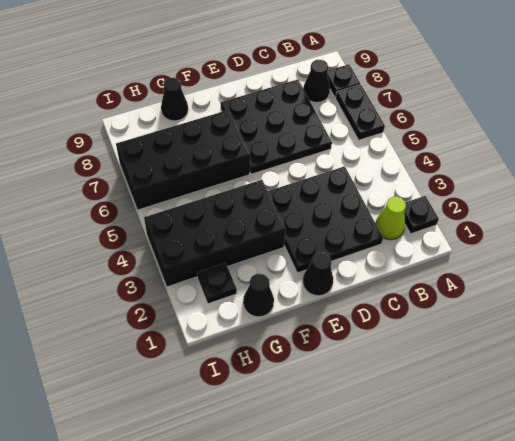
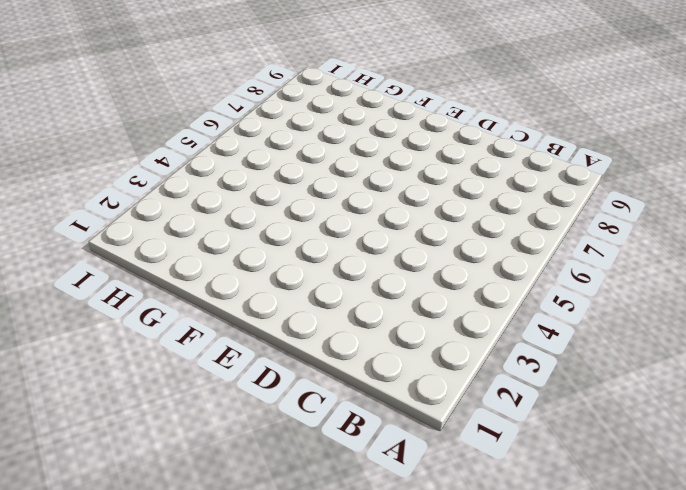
none -> black 1x1 plate [404,196,439,234]
none -> black 1x2 plate [336,85,385,140]
none -> black 1x1 plate [327,64,360,98]

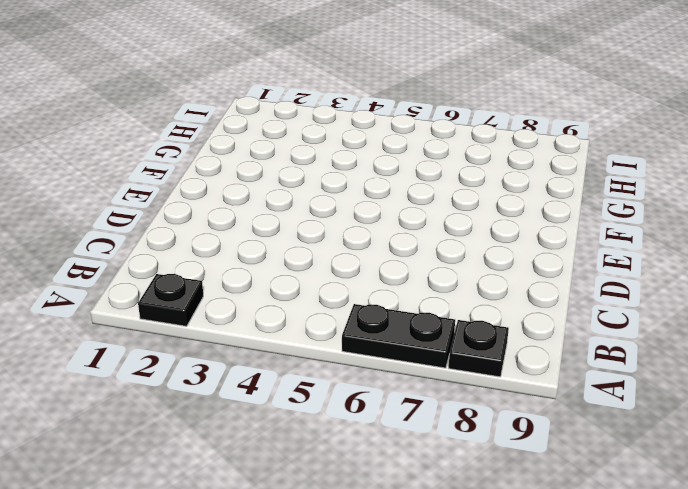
none -> lime 1x1 cone [376,196,406,240]
none -> black 1x1 cone [303,60,330,102]
none -> black 3x3 plate [268,166,383,273]

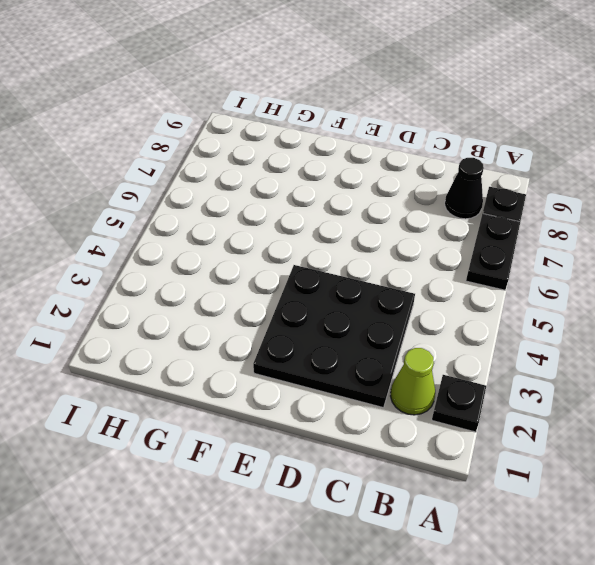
none -> black 3x3 plate [220,79,332,174]
none -> black 1x1 cone [303,252,333,296]
none -> black 2x4 brick [144,180,286,287]

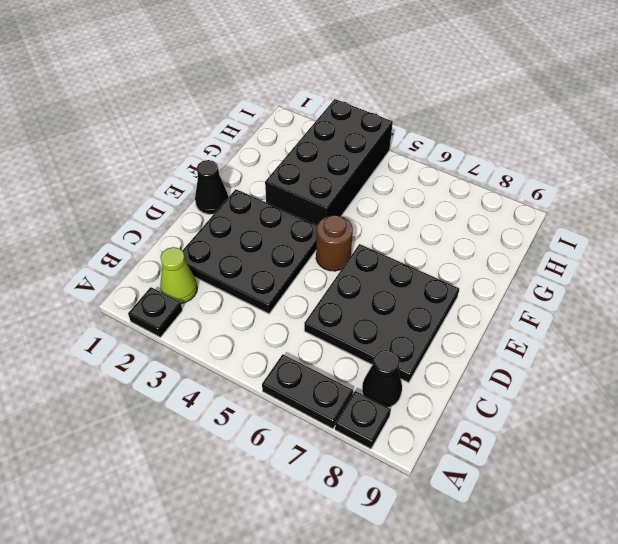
brown 1x1 round brick [316,215,353,271] -> none
none -> black 2x4 brick [116,110,250,210]
none -> black 1x1 cone [243,273,274,317]
none -> black 1x1 cone [161,78,188,121]

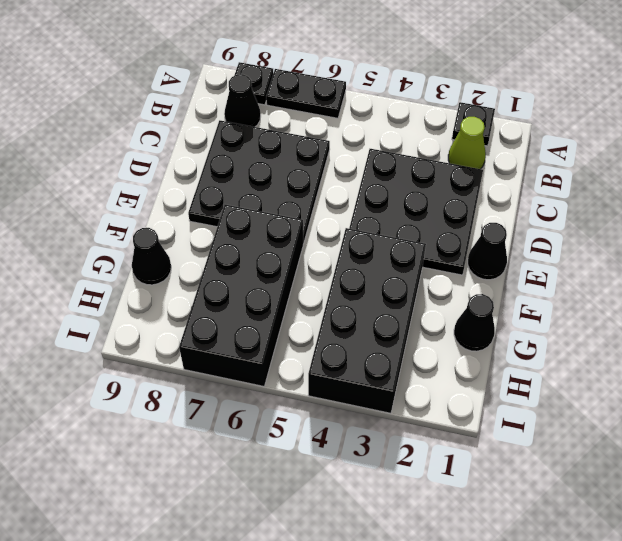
none -> black 1x1 plate [197,263,237,304]

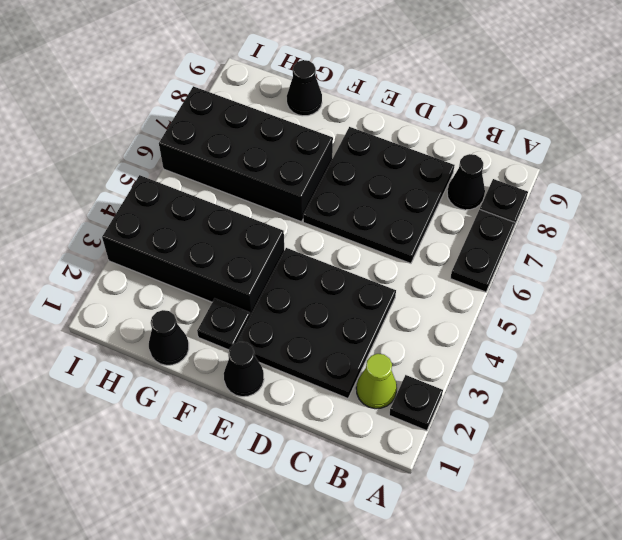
black 1x1 plate [197,299,250,350] -> black 1x1 plate moved to [197,263,237,304]

